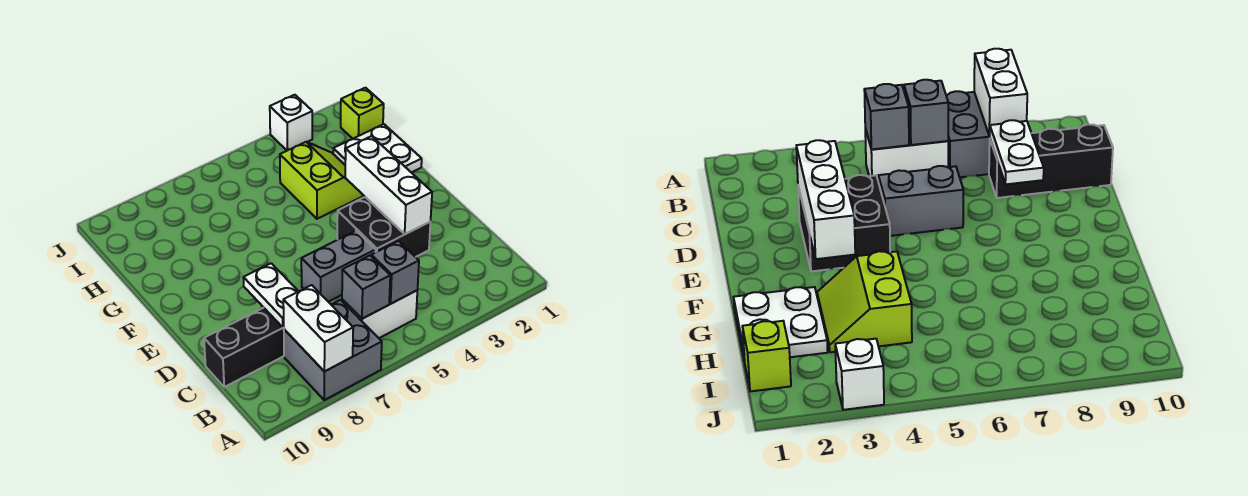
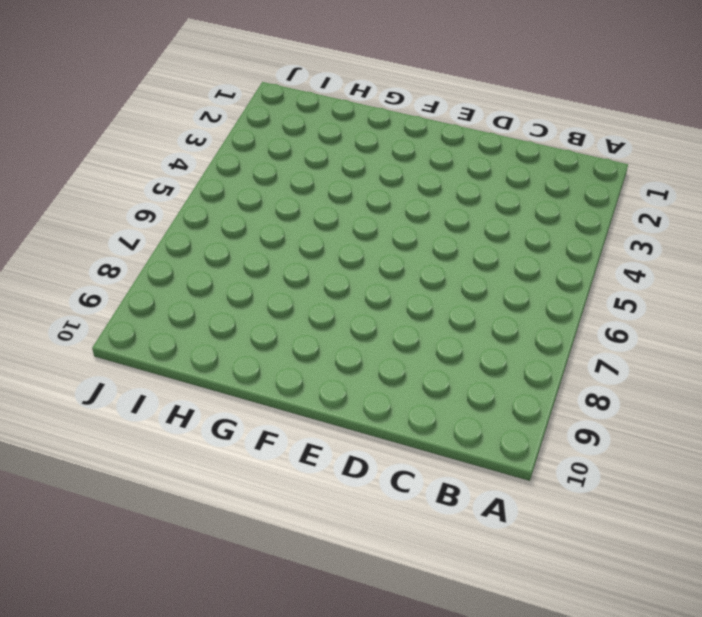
none -> grey 2x2 brick [284,300,382,400]
none -> white 1x2 brick [342,291,417,338]
none -> black 1x3 brick [204,308,284,387]

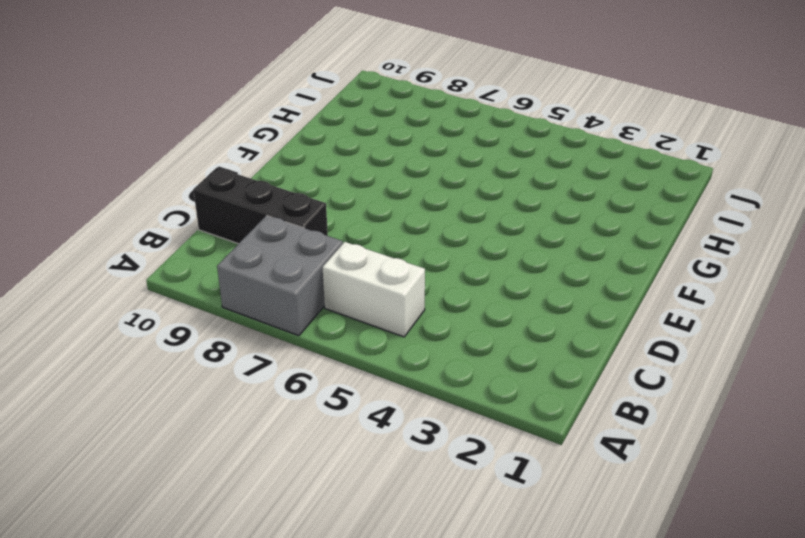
none -> black 2x2 brick [337,197,431,257]
none -> grey 1x2 brick [301,231,376,302]
none -> white 2x2 plate [333,124,422,173]

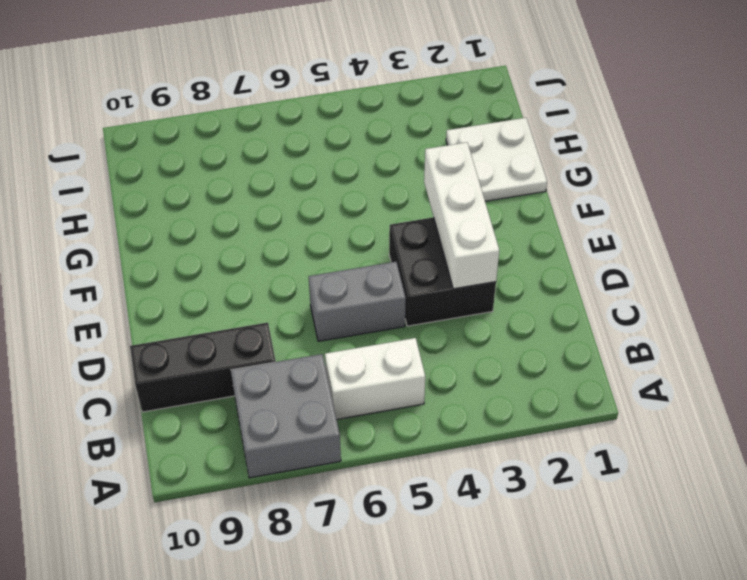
none -> lime 2x2 slope [280,142,364,219]
none -> lime 1x1 brick [341,88,384,139]
none -> white 1x1 brick [270,95,312,151]

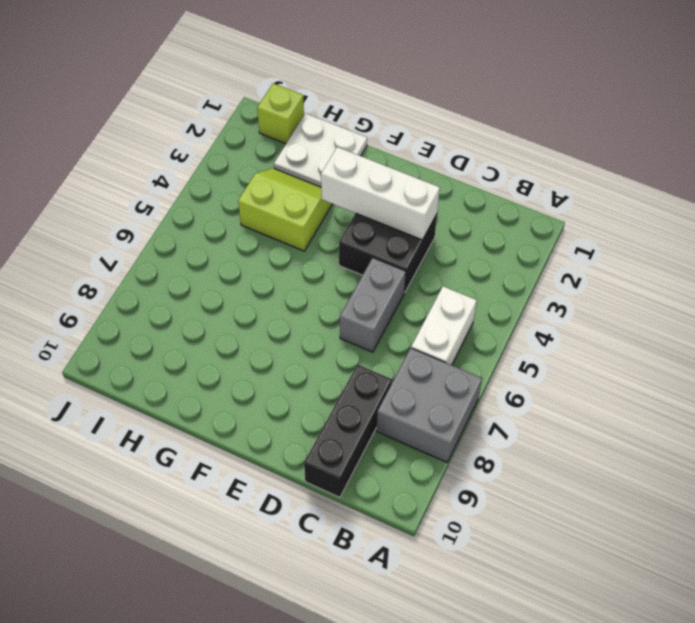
none -> white 1x1 brick [270,95,312,151]
none -> white 1x2 brick [283,285,353,372]
none -> grey 1x1 brick [371,241,419,304]

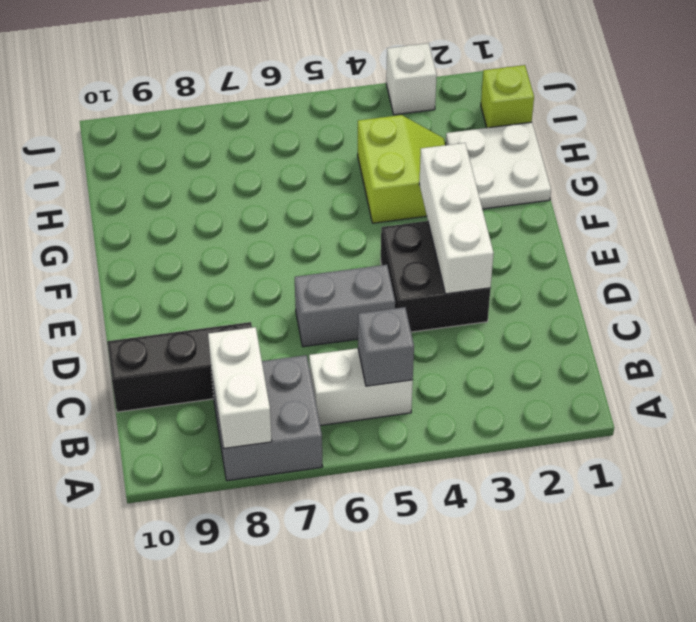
none -> grey 1x1 brick [342,256,390,319]
none -> white 1x2 plate [243,263,298,327]

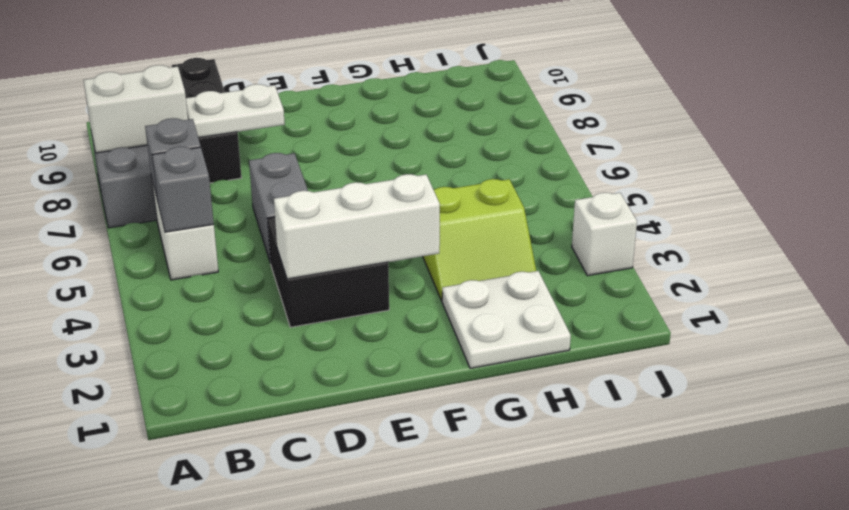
none -> lime 1x1 brick [341,88,384,139]

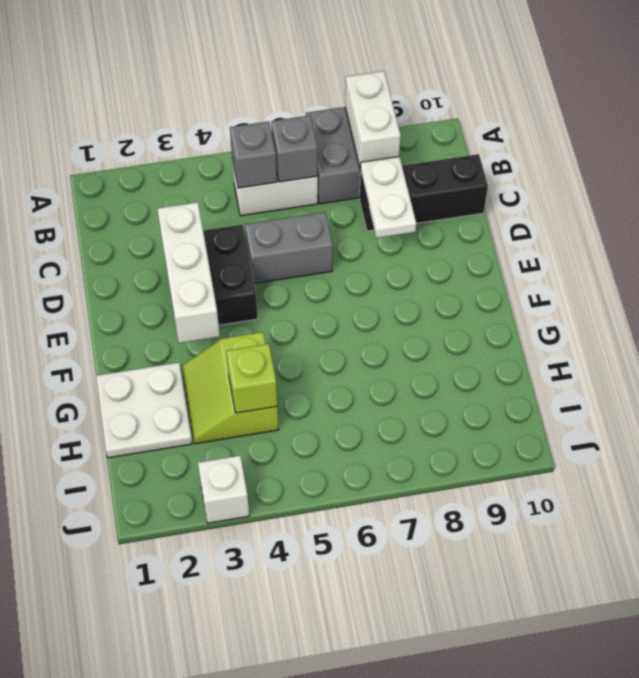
lime 1x1 brick [226,344,277,413] -> lime 1x1 brick moved to [341,88,384,139]

